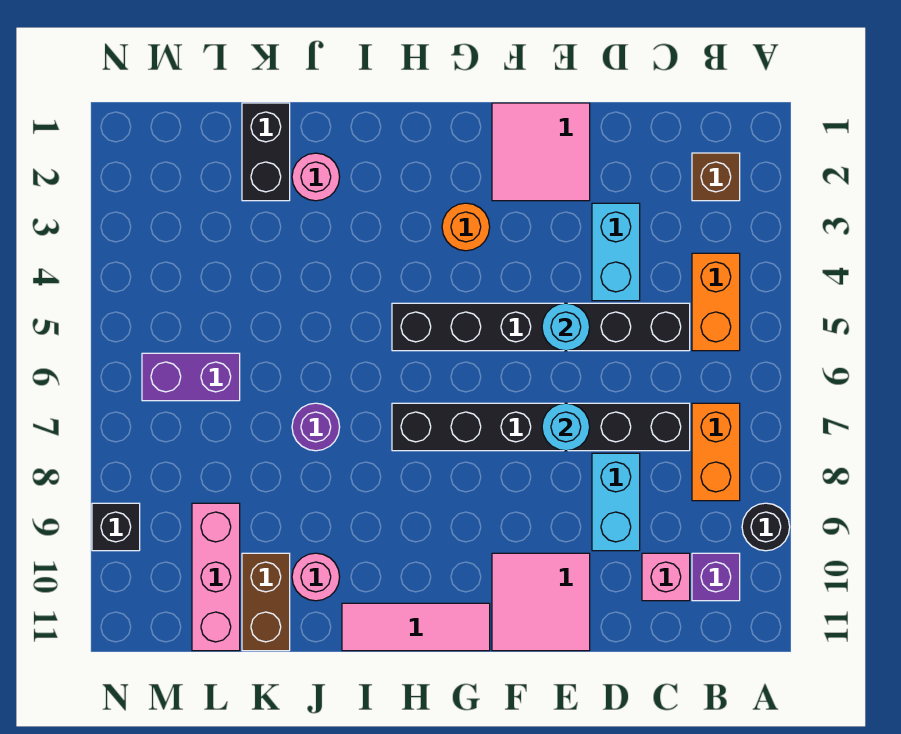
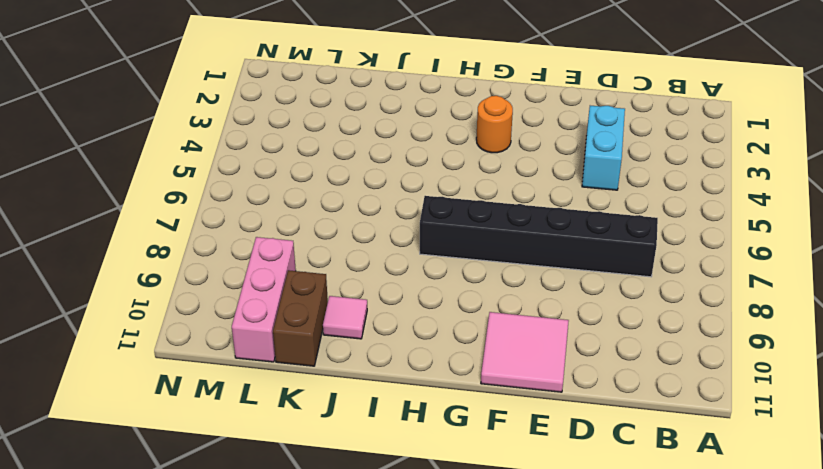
pink 1x1 tile [323,296,367,339] -> pink 1x1 round brick [292,553,340,601]
none -> black 1x1 round brick [742,503,790,551]
none -> brown 1x1 brick [692,153,740,201]
none -> orange 1x2 brick [692,253,740,351]

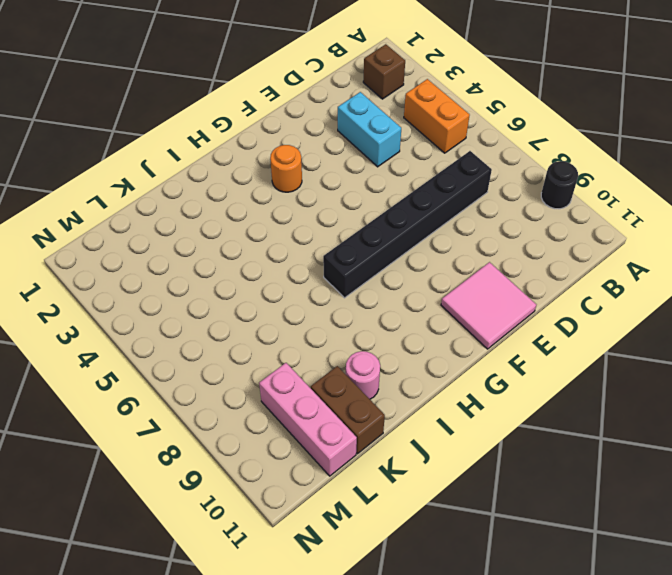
none -> orange 1x2 brick [692,403,740,501]
none -> purple 1x1 brick [692,553,740,601]
none -> black 1x6 brick [392,303,690,351]

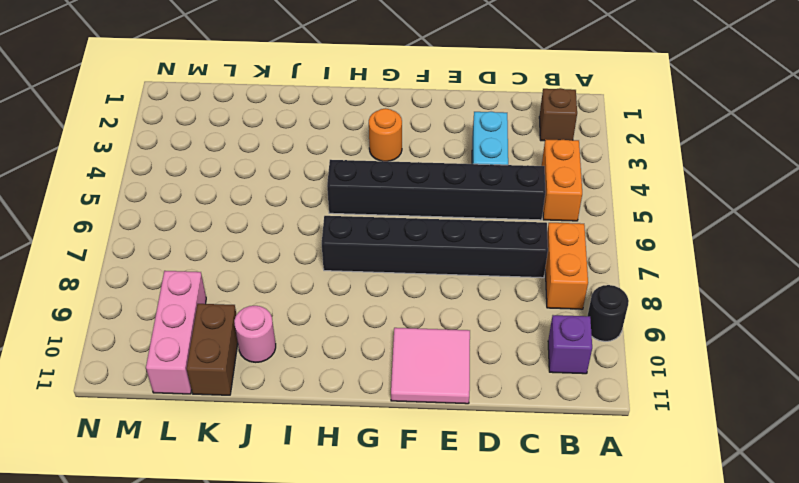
none -> pink 1x1 brick [642,553,690,601]
none -> cyan 1x2 brick [592,453,640,551]
none -> pink 2x2 tile [492,103,590,201]

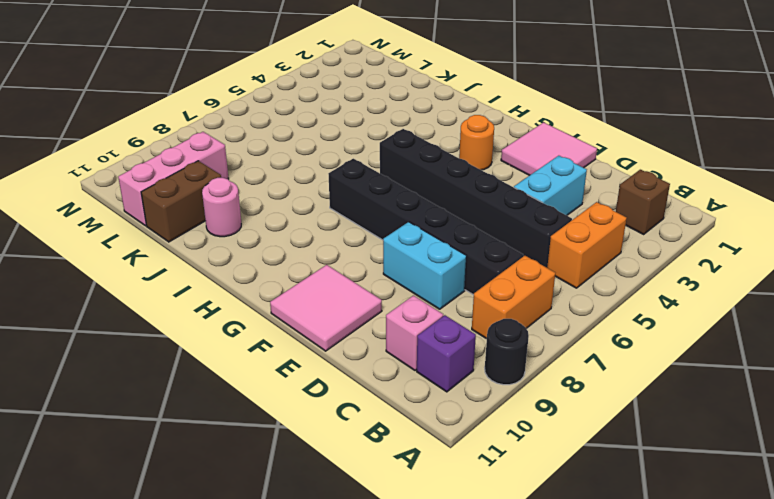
cyan 1x2 brick [383,222,466,309] -> cyan 1x2 brick turned to [592,453,640,551]
none -> pink 1x3 tile [342,603,490,651]
none -> pink 1x1 round brick [292,153,340,201]
none -> purple 1x1 round brick [292,403,340,451]

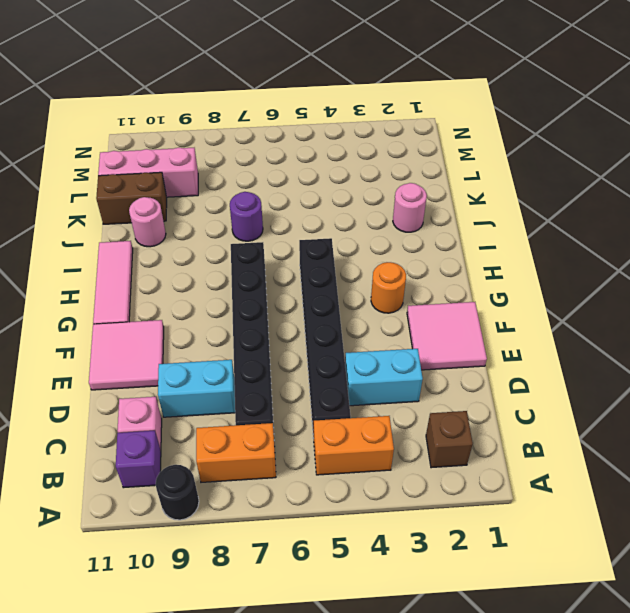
none -> black 1x2 brick [242,103,290,201]
none -> purple 1x2 brick [142,353,240,401]
none -> black 1x1 brick [92,503,140,551]

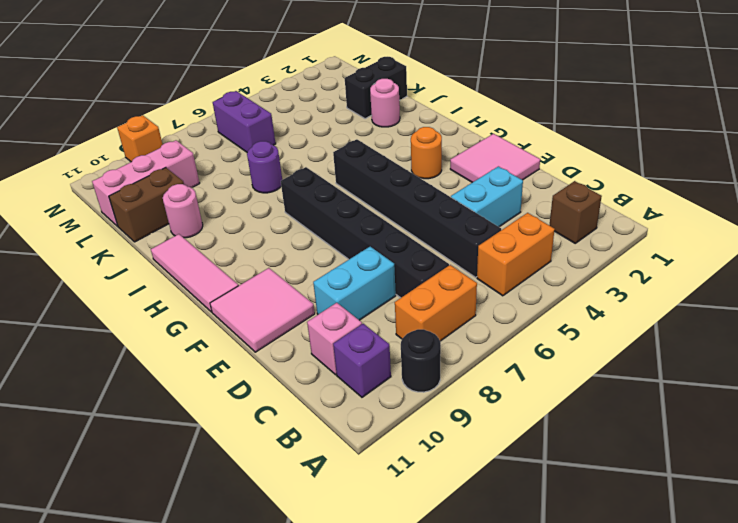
orange 1x1 brick [117,115,163,162] -> black 1x1 brick [92,503,140,551]
none -> cyan 1x1 round brick [542,303,590,351]
none -> cyan 1x1 round brick [542,403,590,451]

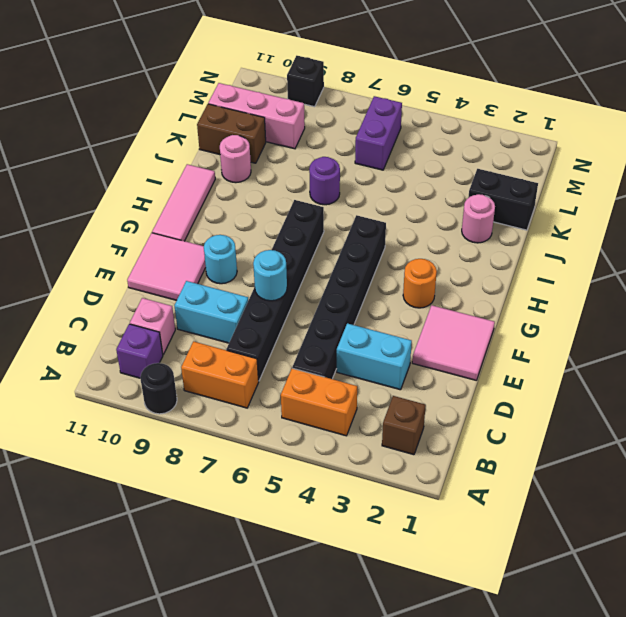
cyan 1x1 round brick [204,235,237,284] -> cyan 1x1 round brick moved to [542,303,590,351]

